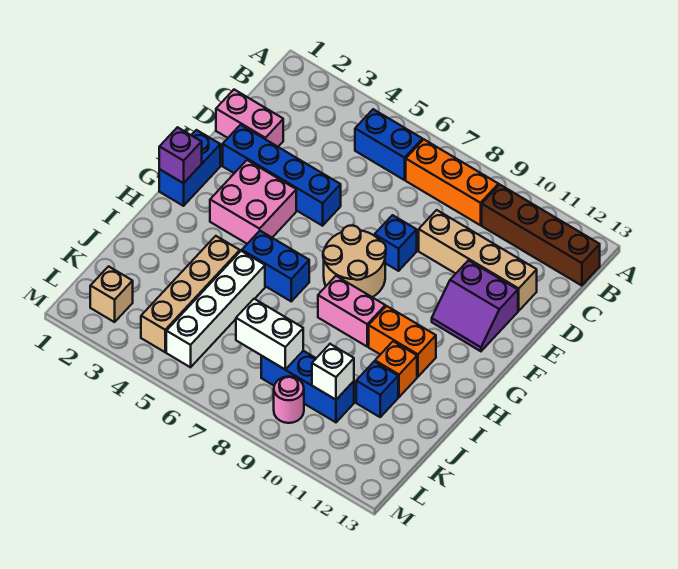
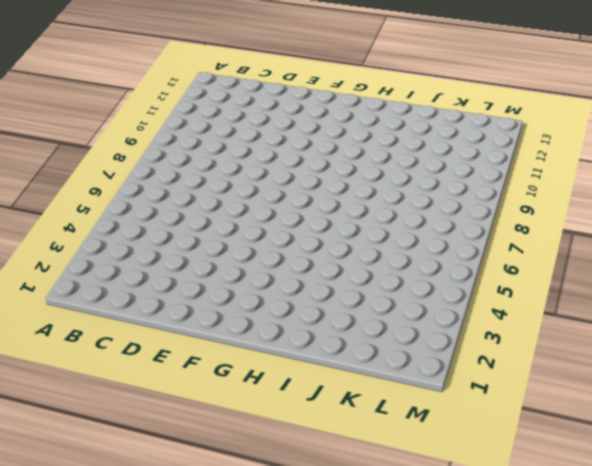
none -> blue 1x2 brick [355,109,422,180]
none -> orange 1x3 brick [406,139,498,225]
none -> brown 1x4 brick [482,185,600,286]

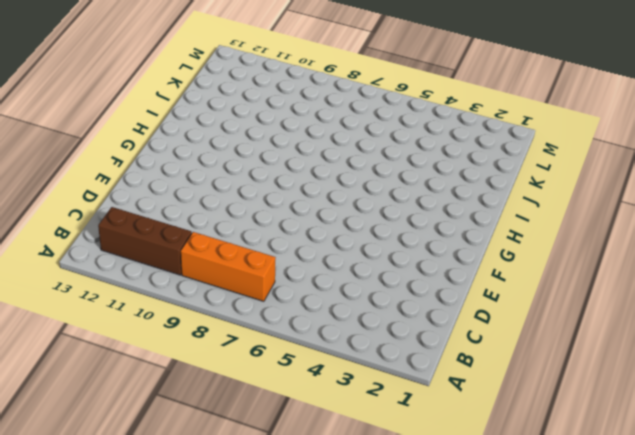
brown 1x3 brick [98,207,192,275] -> brown 1x4 brick [482,185,600,286]
none -> blue 1x2 brick [355,109,422,180]
none -> pink 1x2 brick [216,90,283,147]
none -> tan 1x4 brick [419,210,537,311]

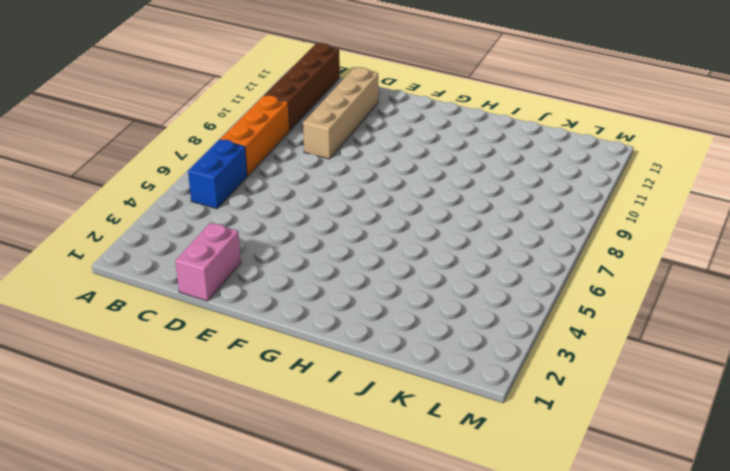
none -> blue 1x4 brick [223,125,341,226]
none -> blue 1x1 brick [374,215,417,271]
none -> purple 2x2 slope [432,260,518,351]

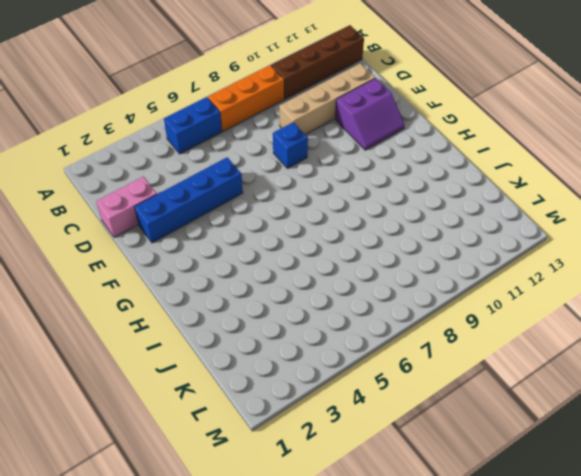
none -> blue 1x2 brick [159,130,220,206]
none -> pink 2x2 brick [210,160,296,244]
none -> tan 2x2 round brick [323,225,386,297]

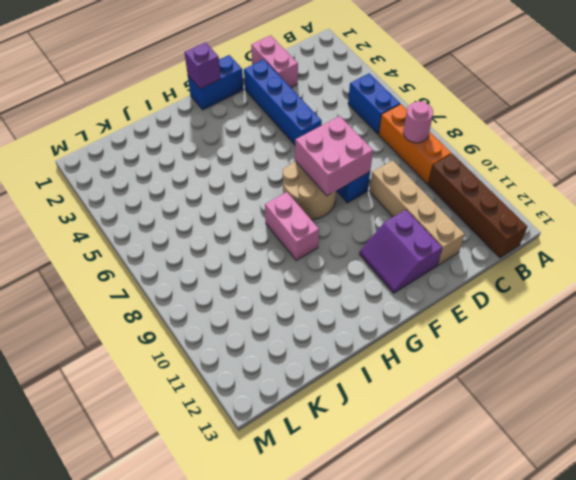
pink 1x1 round brick [403,101,433,143] -> pink 1x1 round brick moved to [274,377,304,423]
pink 2x2 brick [295,116,373,196] -> pink 2x2 brick moved to [210,160,296,244]
none -> blue 1x2 brick [242,231,309,301]
none -> orange 1x2 brick [369,306,436,377]
none -> tan 1x4 brick [141,236,240,352]

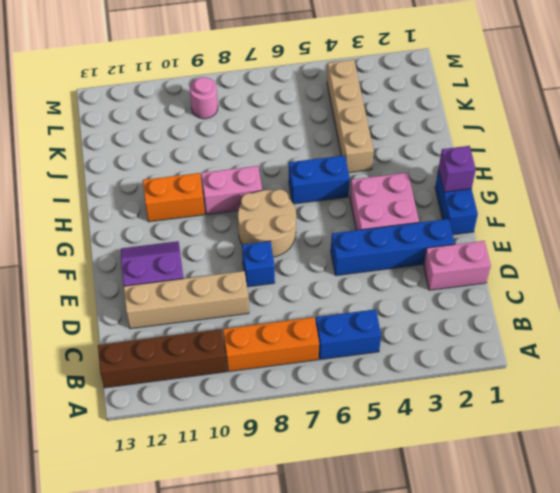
none -> white 1x4 brick [166,251,265,367]
none -> orange 1x1 brick [375,341,417,397]
none -> blue 1x1 brick [356,362,398,417]

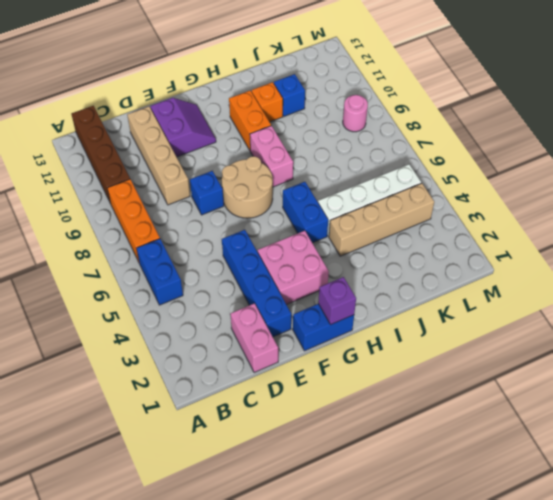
none -> blue 1x3 brick [261,351,354,422]
none -> tan 1x1 brick [90,266,133,322]
none -> white 1x2 brick [236,299,303,370]

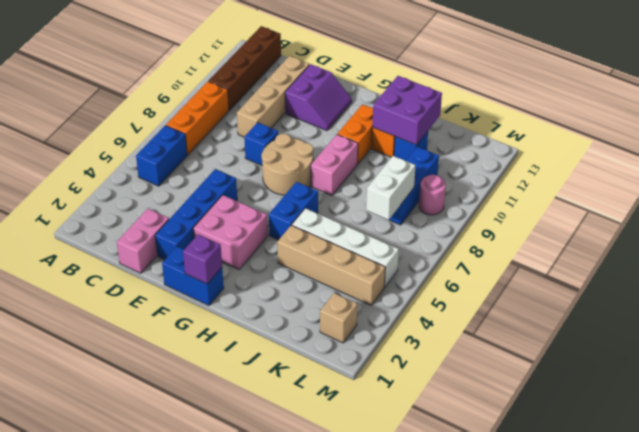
purple 2x2 brick [373,76,442,145] -> none
none -> white 1x1 brick [312,344,354,400]

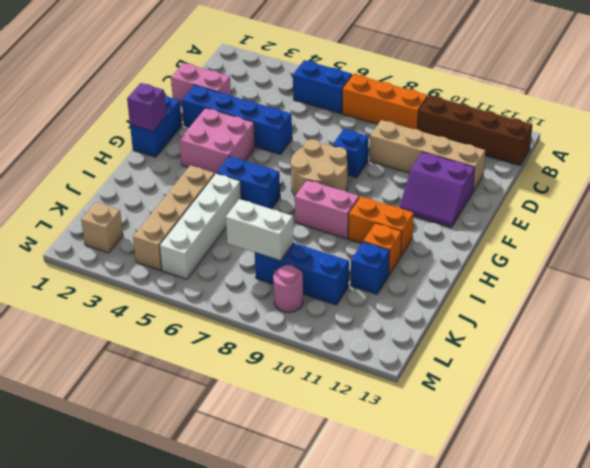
none -> white 1x1 brick [312,344,354,400]

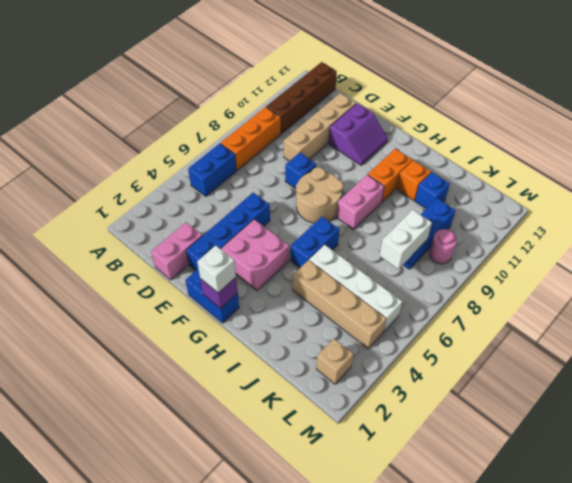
white 1x1 brick [197,245,236,293] -> white 1x1 brick moved to [312,344,354,400]

